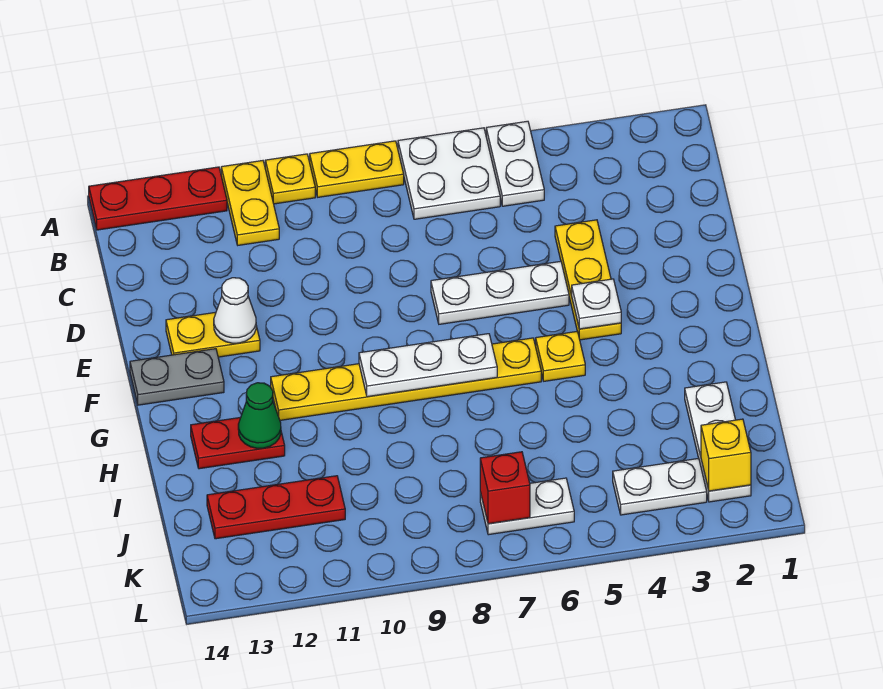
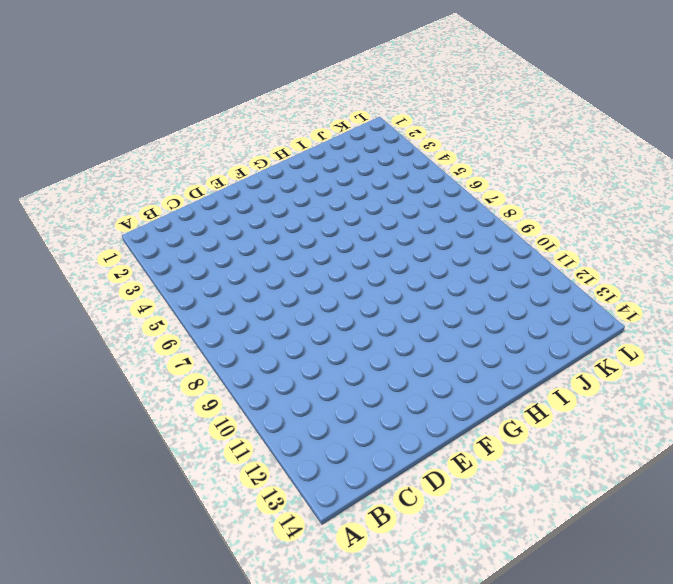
none -> white 1x2 plate [486,121,544,206]
none -> white 2x2 plate [398,128,500,219]
none -> yellow 1x2 plate [310,141,404,197]

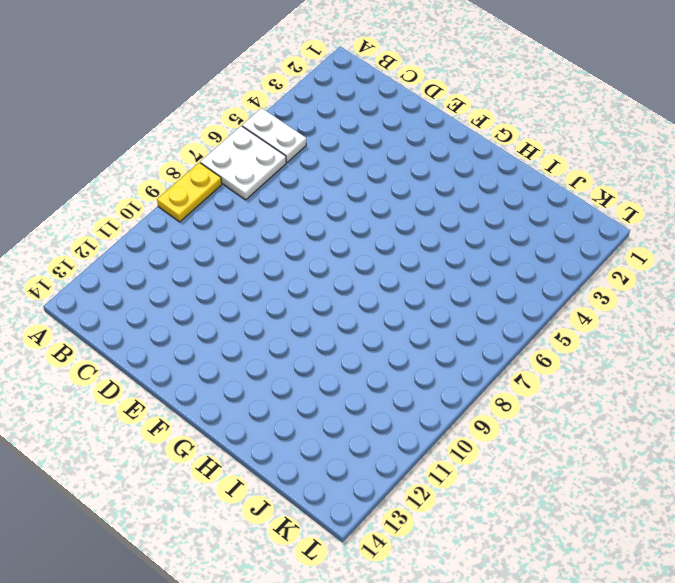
none -> yellow 1x1 plate [265,154,315,204]
none -> yellow 1x2 plate [221,161,279,245]
none -> red 1x3 plate [89,167,227,230]

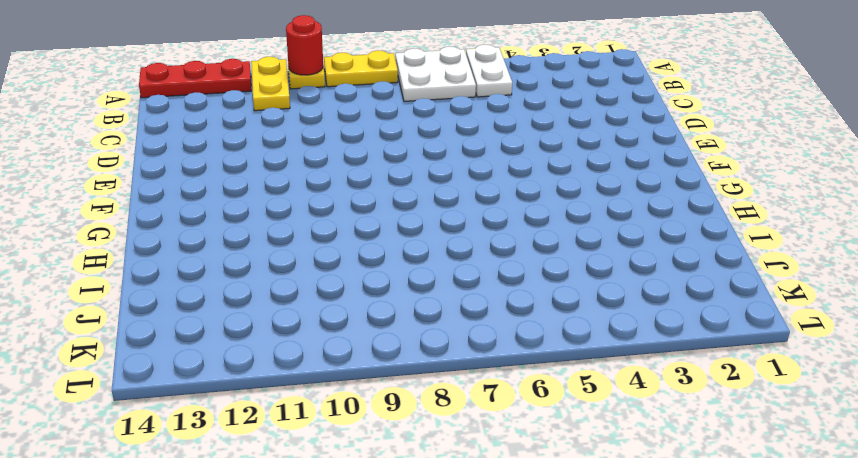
red 1x1 round brick [286,15,323,75] -> none
none -> yellow 1x3 plate [555,220,621,340]
none -> white 1x3 plate [431,261,569,324]
none -> yellow 1x2 plate [166,312,260,357]

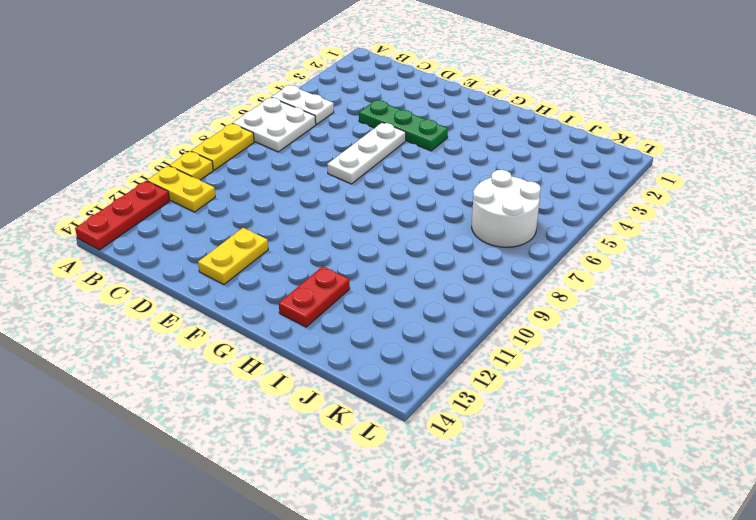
green 1x3 plate [359,100,448,151] -> yellow 1x3 plate [555,220,621,340]
white 2x2 round brick [472,170,541,247] -> white 1x2 plate [480,478,574,535]
none -> grey 1x2 plate [130,349,224,405]
none -> yellow 1x1 plate [536,331,585,381]
none -> yellow 1x6 plate [271,338,541,420]

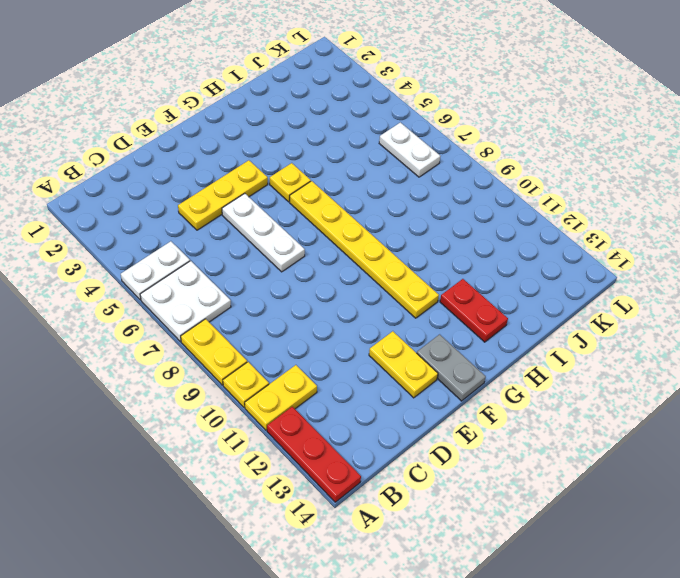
none -> white 1x3 plate [685,382,751,502]
none -> red 1x3 plate [207,476,345,539]
none -> white 1x2 plate [613,458,707,515]

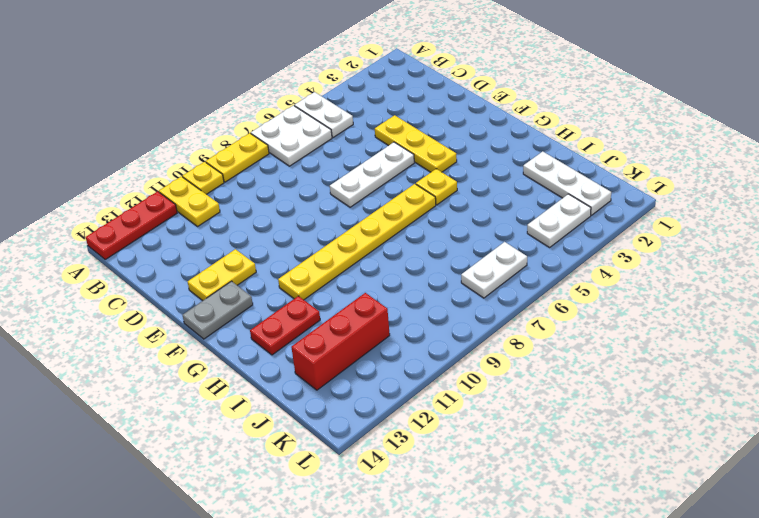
red 1x3 brick [291,293,390,390] -> red 1x3 plate [207,476,345,539]
none -> white 1x1 cone [214,278,256,343]
none -> white 1x1 plate [572,279,621,329]
none -> white 1x3 plate [359,334,497,397]

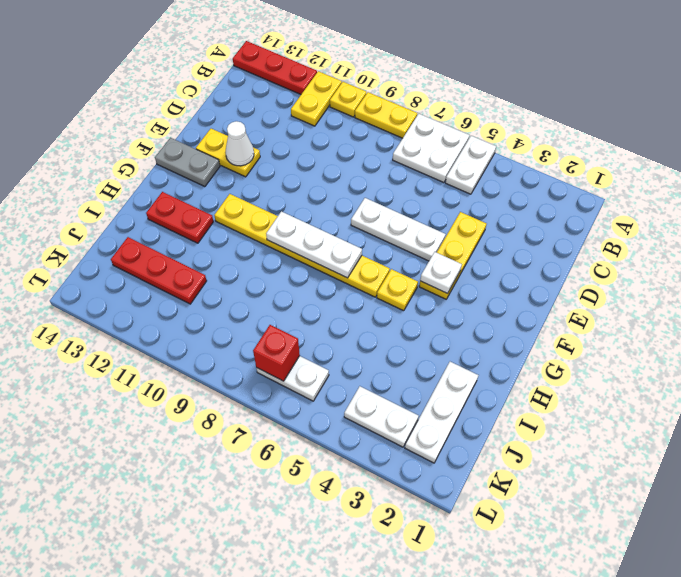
none -> green 1x1 cone [238,383,281,448]
none -> yellow 1x1 brick [701,419,751,491]

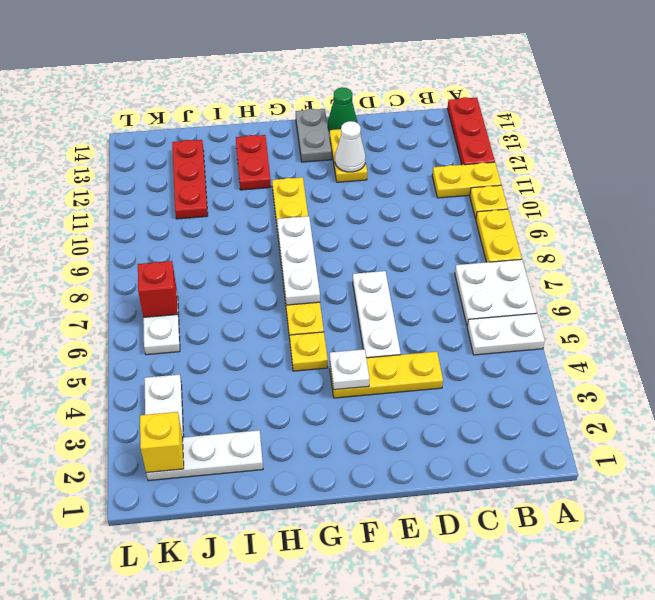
green 1x1 cone [328,87,357,131] -> green 1x1 cone moved to [238,383,281,448]

